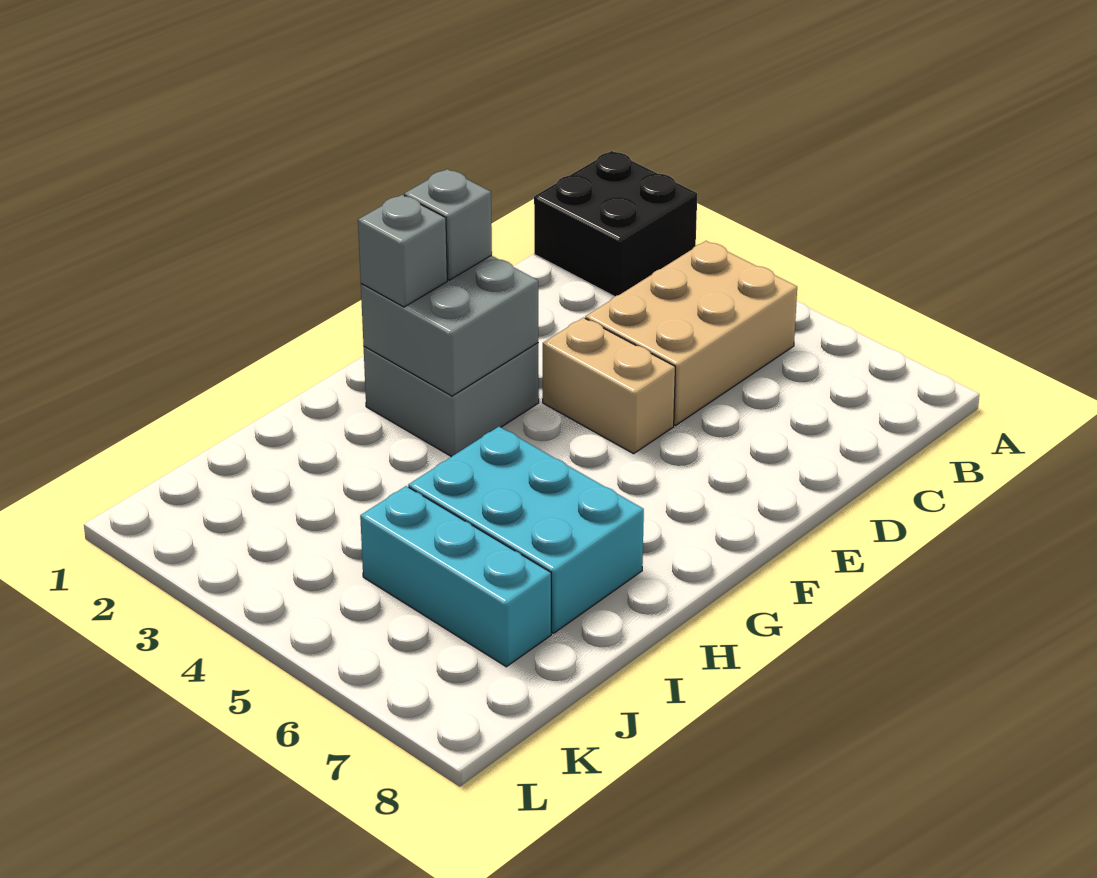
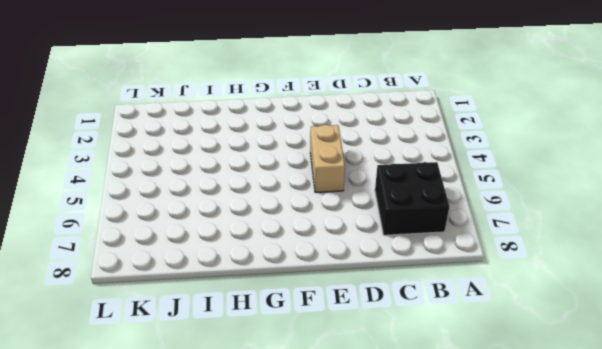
black 2x2 brick [375,162,450,235] -> black 2x2 brick moved to [534,151,697,297]
none -> tan 2x3 brick [585,241,797,425]
none -> grey 2x2 brick [364,343,539,457]

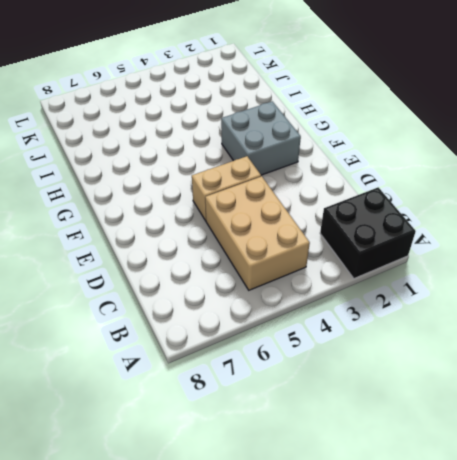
none -> cyan 2x3 brick [408,427,644,633]
none -> cyan 1x3 brick [360,486,551,667]

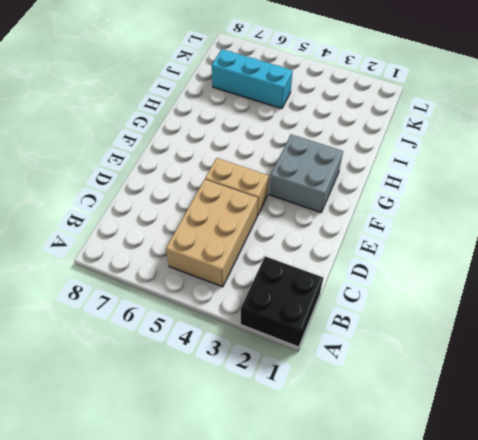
none -> cyan 2x3 brick [408,427,644,633]
none -> grey 2x2 brick [361,256,538,396]

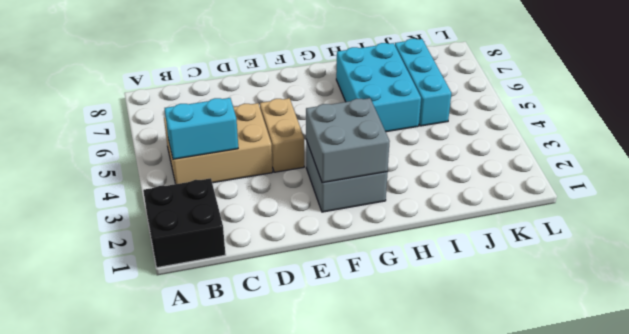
cyan 1x2 brick [165,98,238,159] -> none
none -> grey 1x1 brick [404,169,492,280]
none -> grey 1x1 brick [358,195,447,307]

